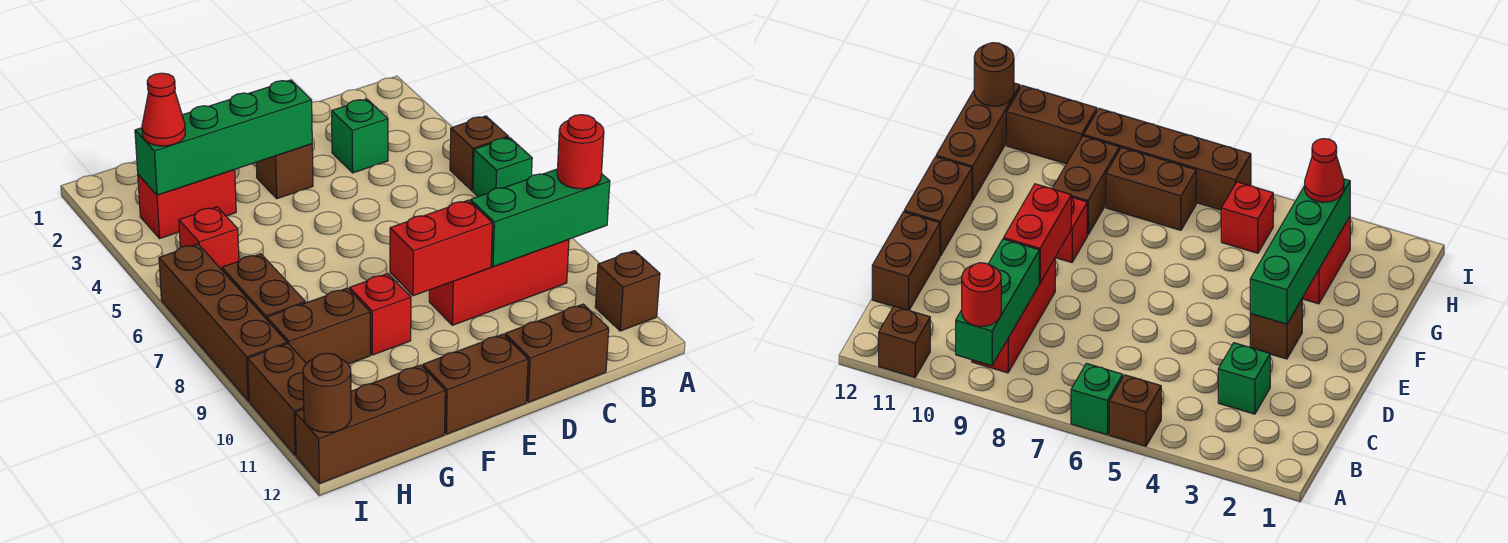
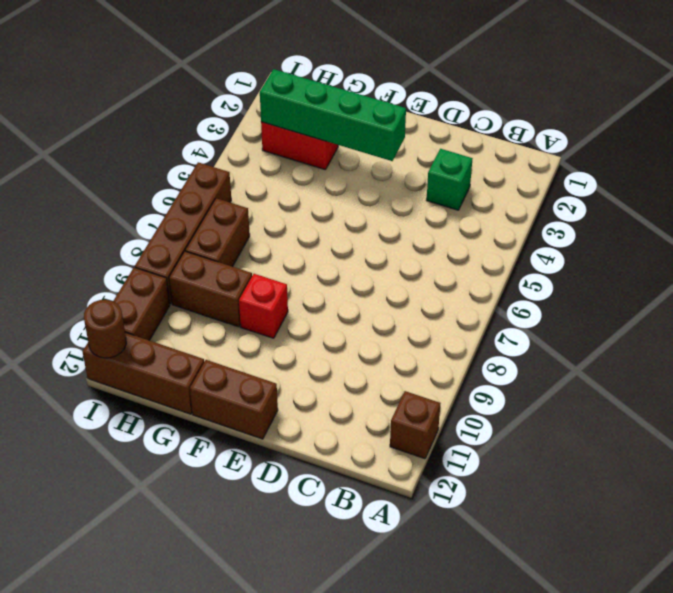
none -> brown 1x1 brick [450,116,508,191]
none -> green 1x1 brick [473,137,532,197]
none -> red 1x3 brick [429,240,569,325]

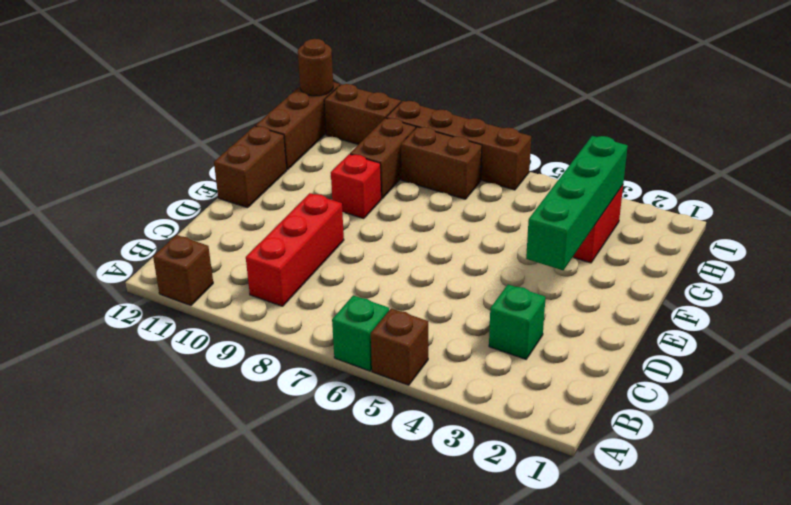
none -> brown 1x2 brick [505,304,609,402]
none -> brown 1x1 brick [256,144,313,199]
none -> red 1x1 brick [179,207,239,270]

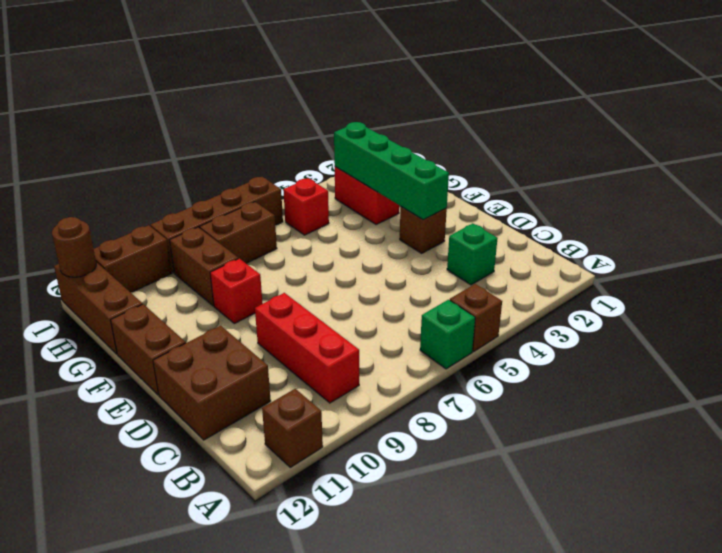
brown 2x2 brick [153,326,271,440] -> brown 1x2 brick [505,304,609,402]
none -> green 1x3 brick [470,169,610,267]
none -> red 1x2 brick [390,200,492,296]
none -> red 1x1 round brick [557,115,604,189]

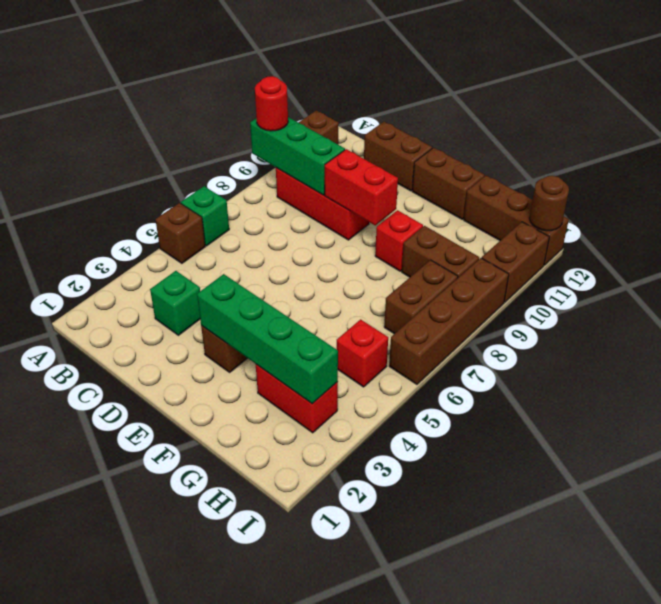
none -> red 1x1 cone [142,73,185,146]

